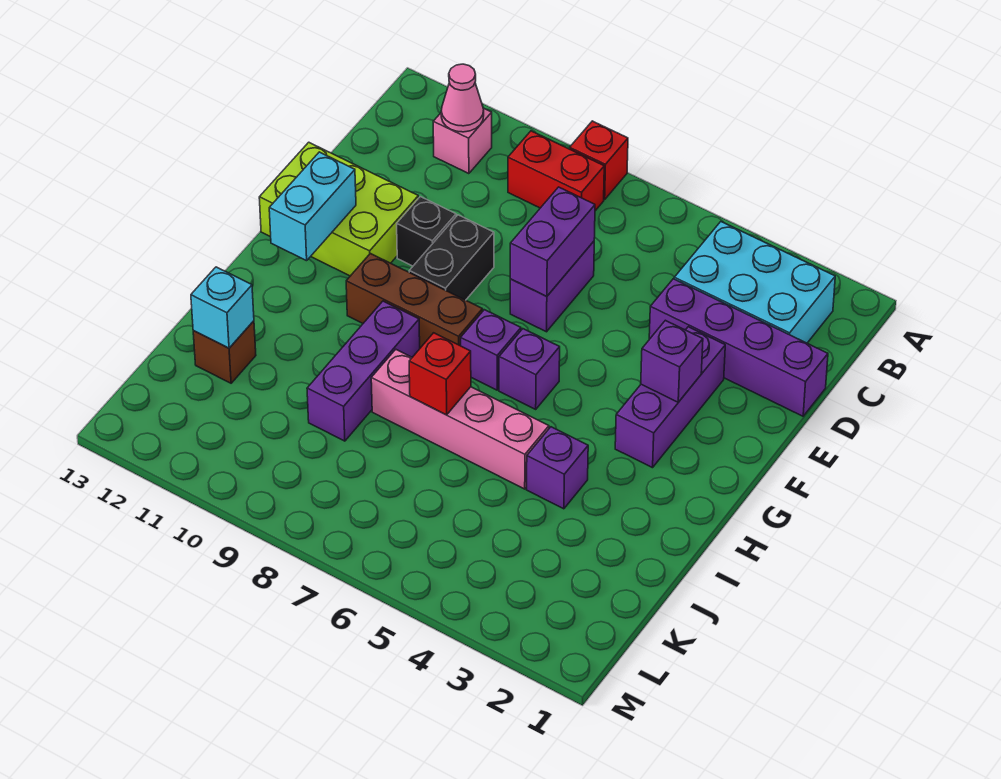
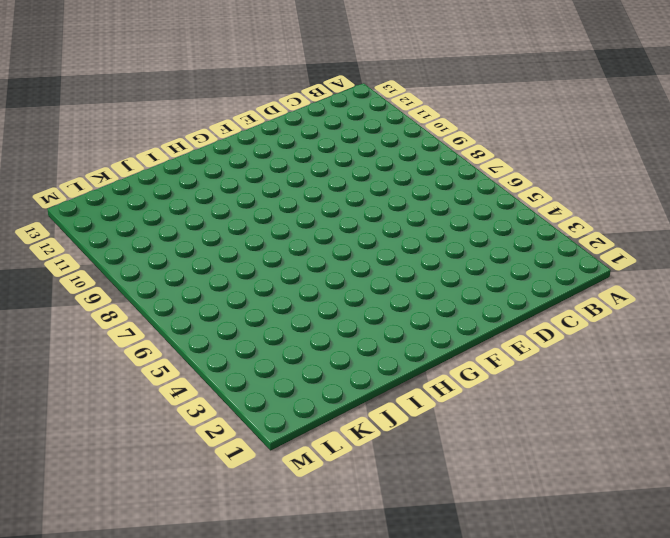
none -> red 1x1 brick [570,121,628,200]
none -> cyan 2x3 brick [674,222,835,343]
none -> red 1x2 brick [508,131,604,211]

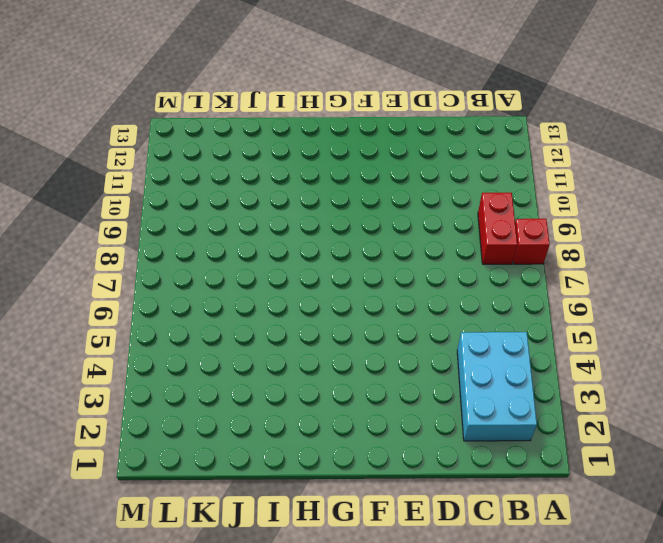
none -> pink 1x1 brick [433,108,492,174]
none -> purple 1x4 brick [649,279,828,416]
none -> purple 1x2 brick [510,241,594,332]

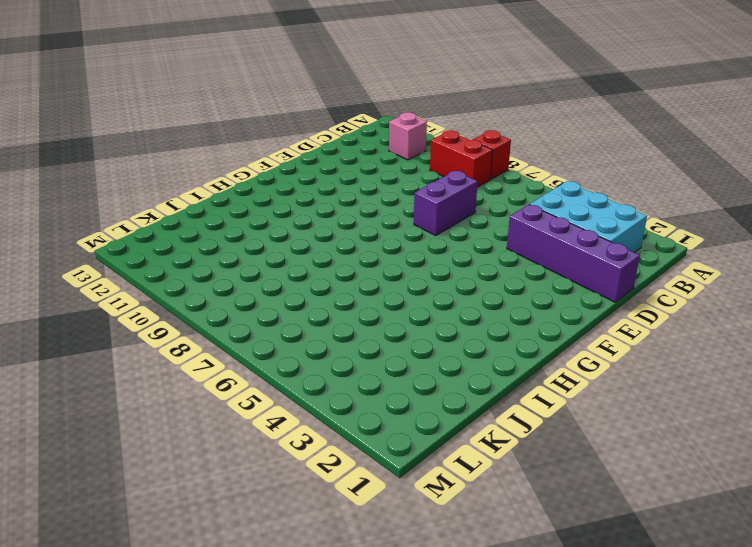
none -> purple 1x3 brick [615,327,725,468]
none -> black 1x2 brick [409,215,494,300]
none -> black 1x1 brick [397,197,456,266]

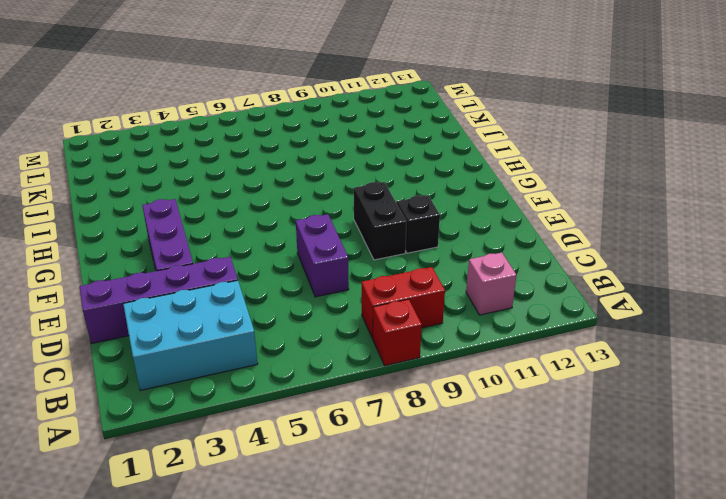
none -> lime 2x3 brick [259,142,418,276]
none -> purple 1x1 brick [499,329,560,409]
none -> purple 1x1 brick [461,310,521,390]

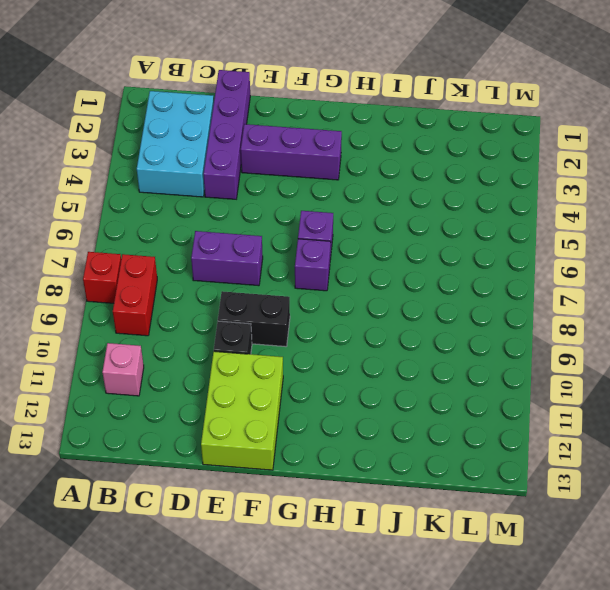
none -> brown 1x3 brick [346,253,483,348]
none -> purple 1x3 brick [307,301,420,441]
none -> purple 1x1 brick [527,427,588,509]

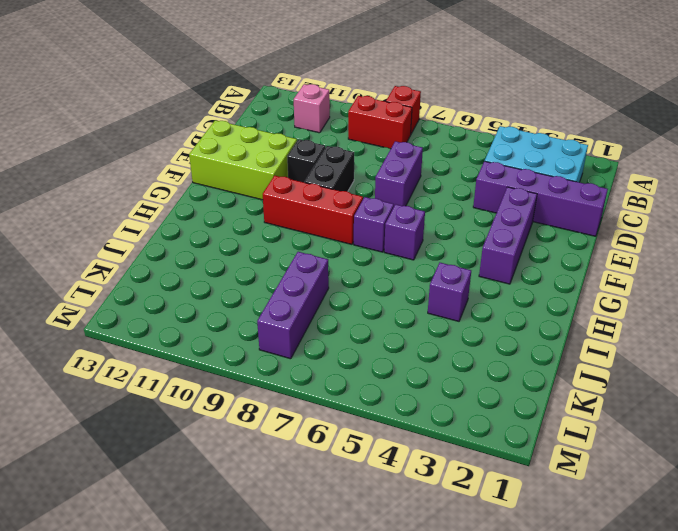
red 1x3 brick [263,176,363,244] -> brown 1x3 brick [346,253,483,348]
purple 1x3 brick [257,252,329,359] -> purple 1x3 brick moved to [307,301,420,441]
none -> pink 1x4 brick [371,350,549,489]
none -> brown 1x1 brick [193,321,256,383]
none -> pink 1x1 cone [441,64,484,132]

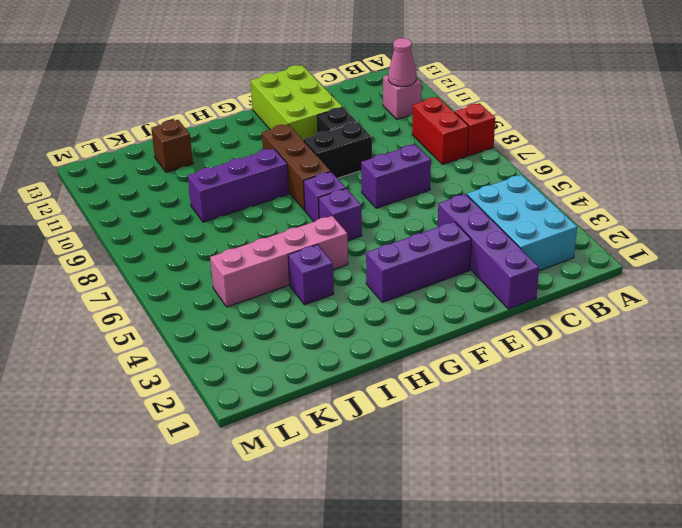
pink 1x4 brick [210,216,348,307] -> pink 1x4 brick turned to [371,350,549,489]
none -> purple 1x2 brick [510,187,595,297]
none -> purple 1x1 brick [641,320,703,402]
none -> cyan 1x2 brick [269,152,356,261]

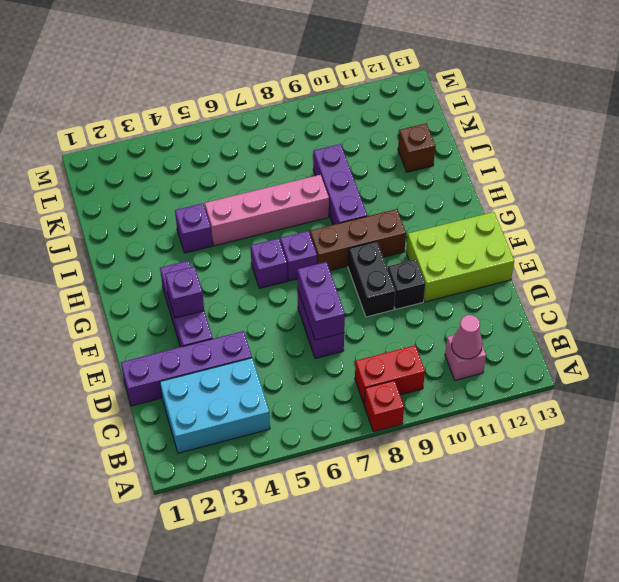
none -> cyan 1x2 brick [269,152,356,261]
none -> red 1x1 brick [409,333,471,415]
none -> cyan 1x1 brick [191,267,254,348]

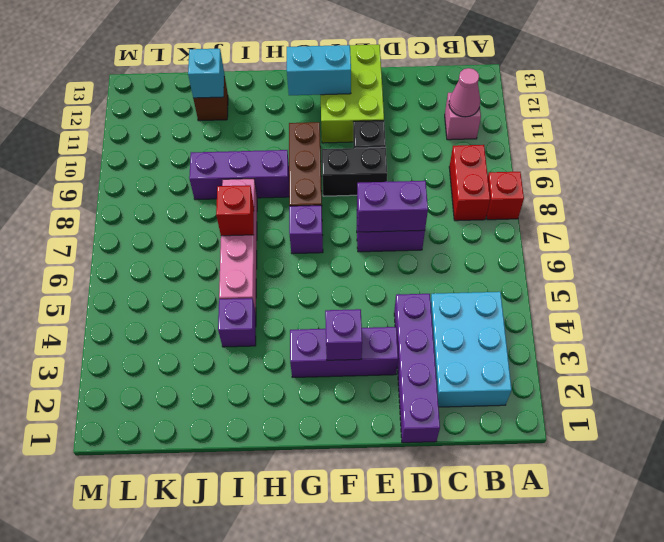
none -> purple 1x1 brick [499,329,560,409]

